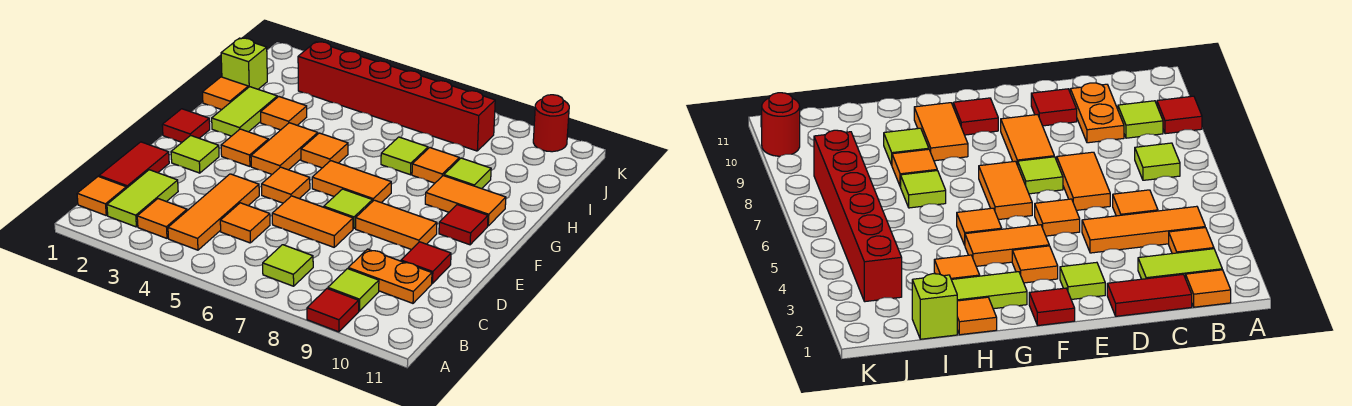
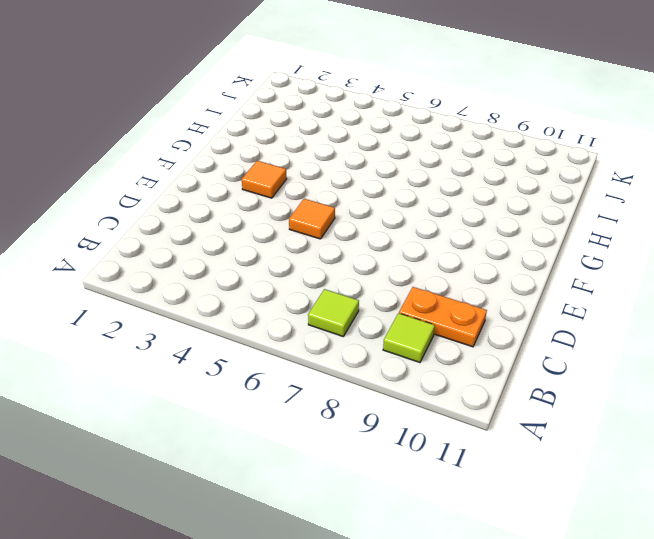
none -> red 1x1 tile [307,289,359,332]
none -> orange 1x1 tile [77,176,126,215]
none -> lime 1x2 tile [107,170,178,227]
none -> orange 1x1 tile [137,199,187,238]

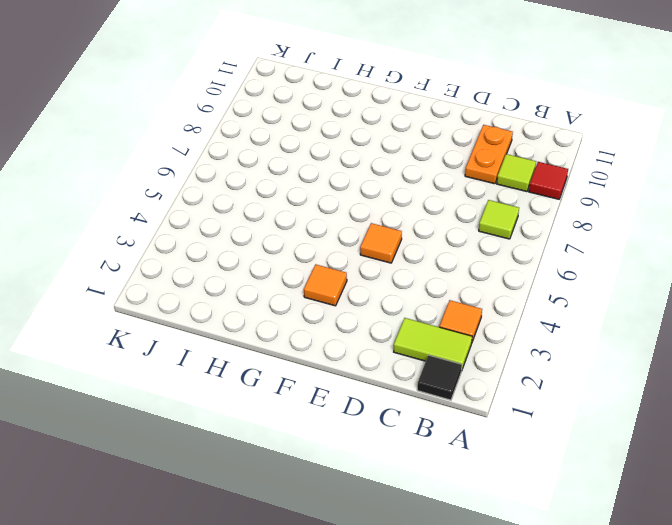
black 1x1 tile [417,355,462,400] -> orange 1x1 tile [77,176,126,215]
none -> orange 1x3 tile [168,174,259,250]
none -> red 1x2 tile [99,142,169,188]
none -> orange 1x1 tile [220,203,270,243]
none -> orange 1x2 tile [272,196,353,247]

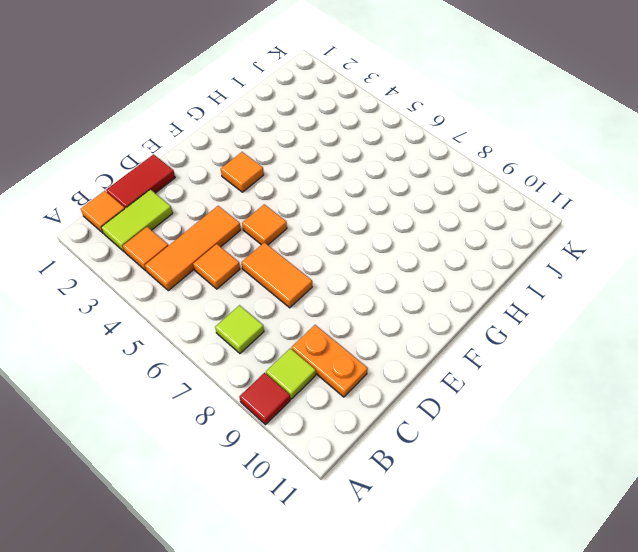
none -> red 1x1 tile [401,242,451,283]
none -> lime 1x1 tile [171,135,219,173]
none -> lime 1x1 tile [324,189,372,229]
none -> orange 1x2 tile [356,200,437,250]

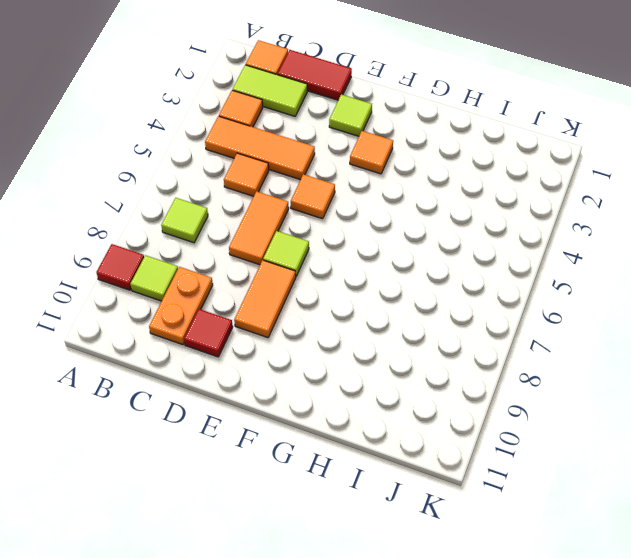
none -> red 1x1 tile [162,109,210,142]
none -> orange 1x2 tile [251,123,318,174]
none -> orange 1x2 tile [312,161,391,203]
none -> red 1x1 tile [439,205,488,245]

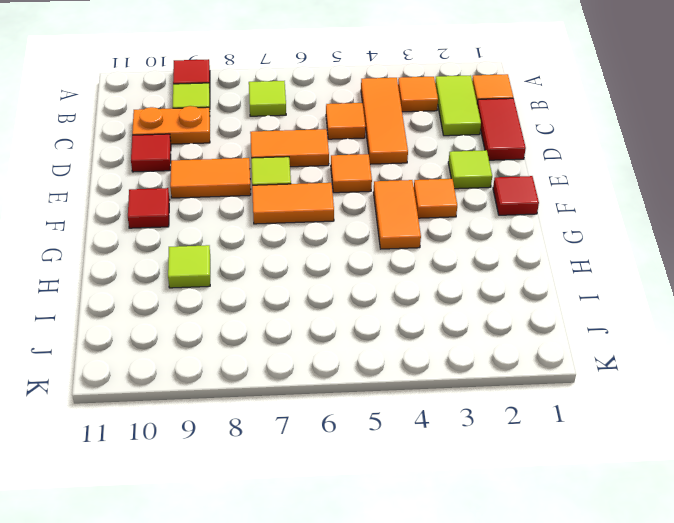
none -> lime 1x2 tile [212,87,277,136]
none -> orange 1x1 tile [301,133,348,168]
none -> orange 1x2 tile [425,176,506,226]
none -> orange 1x1 tile [203,77,248,110]

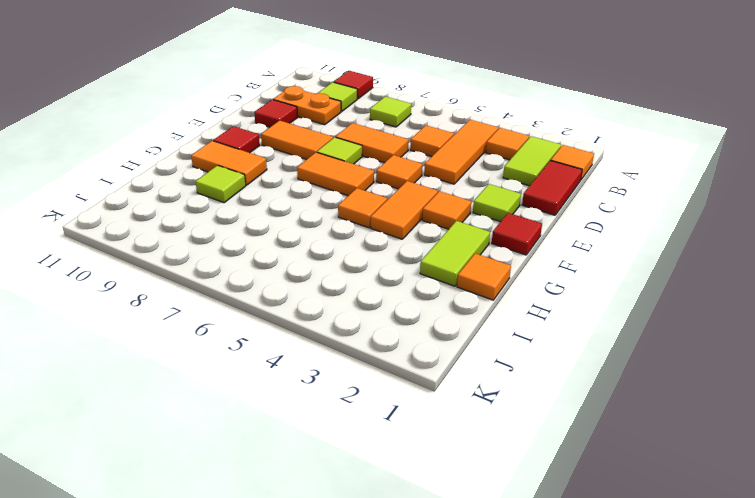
none -> orange 1x1 tile [261,97,307,130]
none -> lime 1x1 tile [381,137,428,175]
none -> orange 1x1 tile [412,148,459,183]
none -> lime 1x1 brick [221,38,267,89]

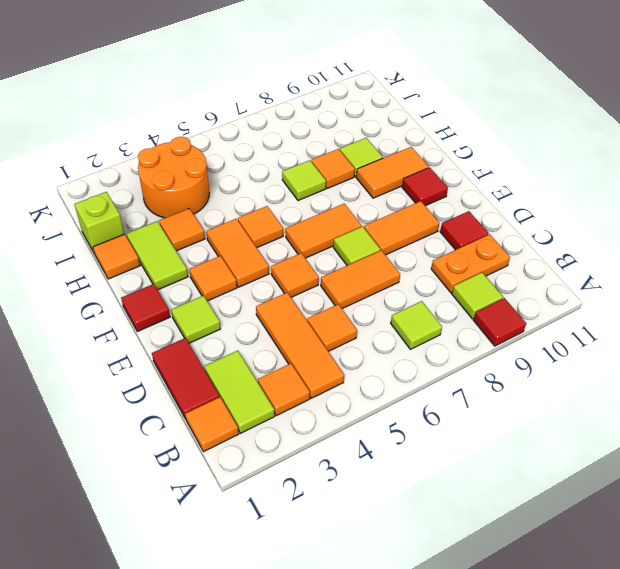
orange 2x2 round brick [138,137,210,218] -> red 1x6 brick [298,42,495,151]
none -> red 1x1 round brick [533,95,569,152]

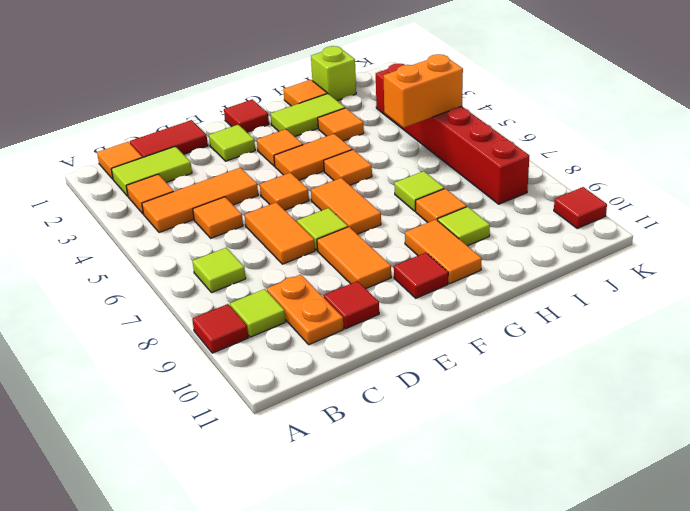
orange 1x2 brick [384,54,463,128] -> none
red 1x1 tile [554,187,607,228] -> red 1x1 round brick [533,95,569,152]

